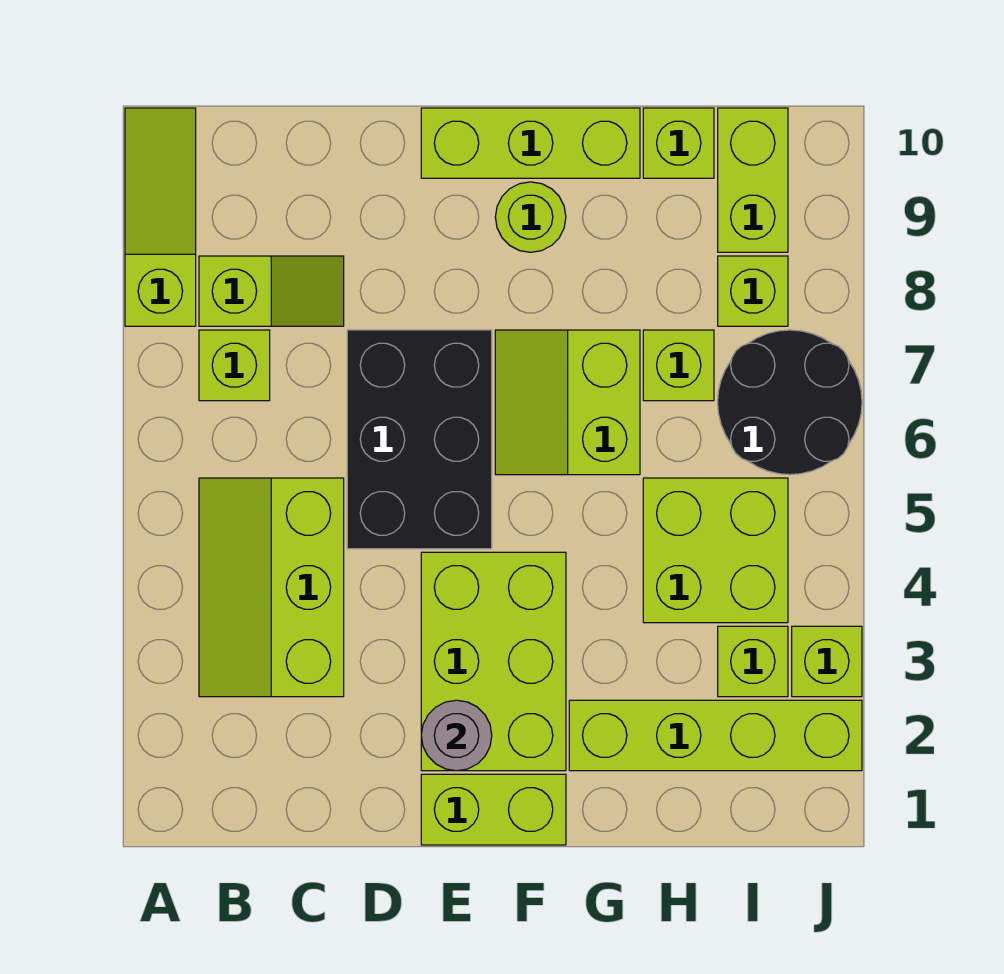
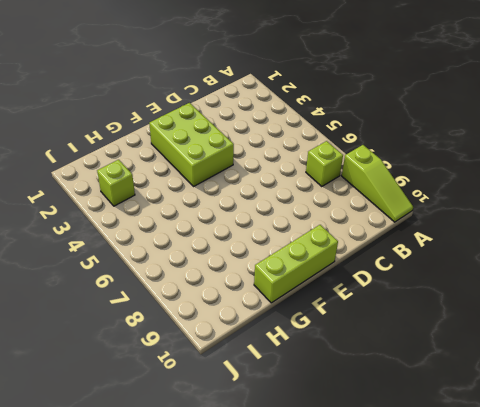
none -> lime 2x3 slope [199,478,344,697]
none -> lime 1x2 slope [199,256,344,326]
none -> black 2x3 brick [347,330,492,549]

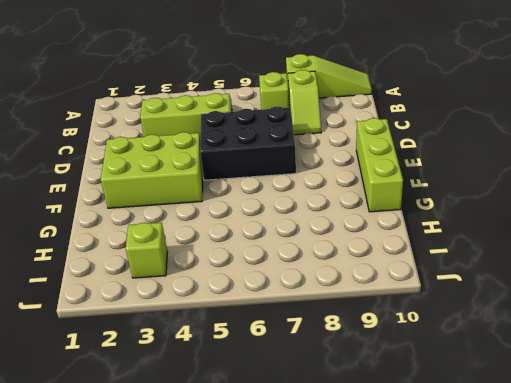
none -> lime 1x2 brick [421,774,566,845]
none -> lime 2x2 slope [495,330,640,475]
none -> lime 1x1 round brick [495,182,566,252]

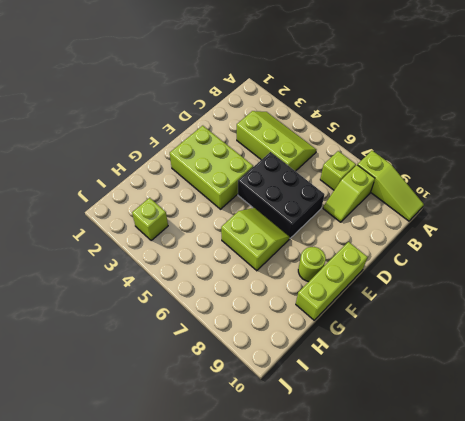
none -> lime 1x2 brick [421,774,566,845]
none -> lime 1x4 brick [569,700,862,771]
none -> lime 2x2 brick [643,478,788,623]

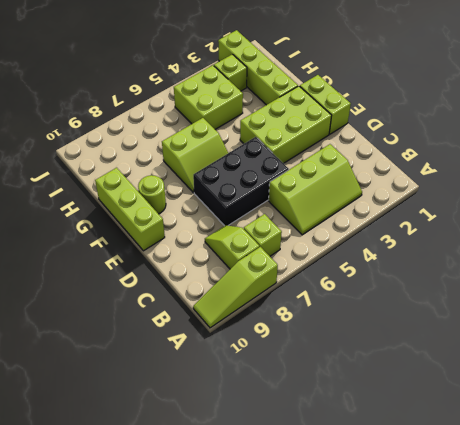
none -> lime 1x1 brick [643,330,714,401]
none -> lime 1x1 brick [643,108,714,178]
none -> black 2x2 round brick [718,330,862,475]

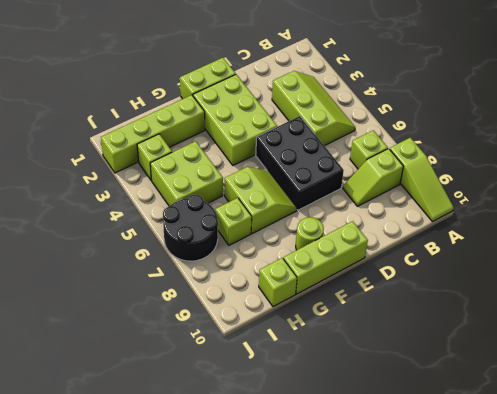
none -> lime 1x1 brick [718,256,788,326]
none -> lime 1x2 brick [718,108,788,252]
none -> lime 1x1 brick [792,626,862,697]

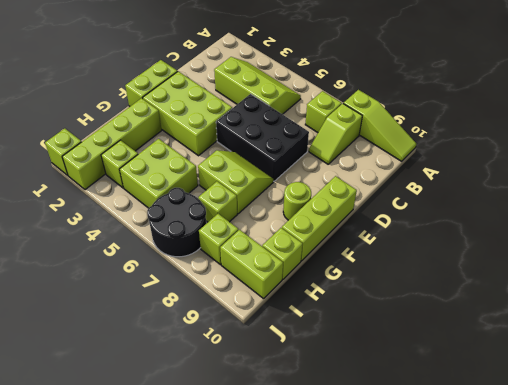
lime 1x1 brick [45,128,81,175] -> lime 1x1 brick moved to [792,626,862,697]
none -> grey 1x1 round brick [421,700,492,771]

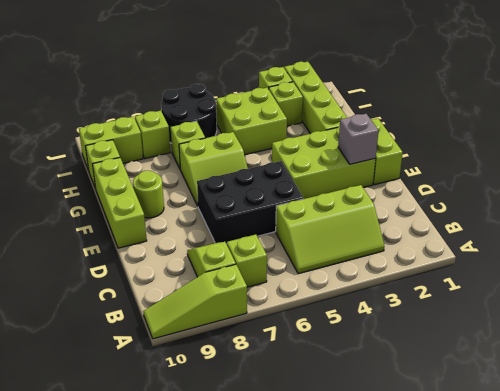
grey 1x1 brick [338,114,379,164] -> grey 1x1 round brick [421,700,492,771]

